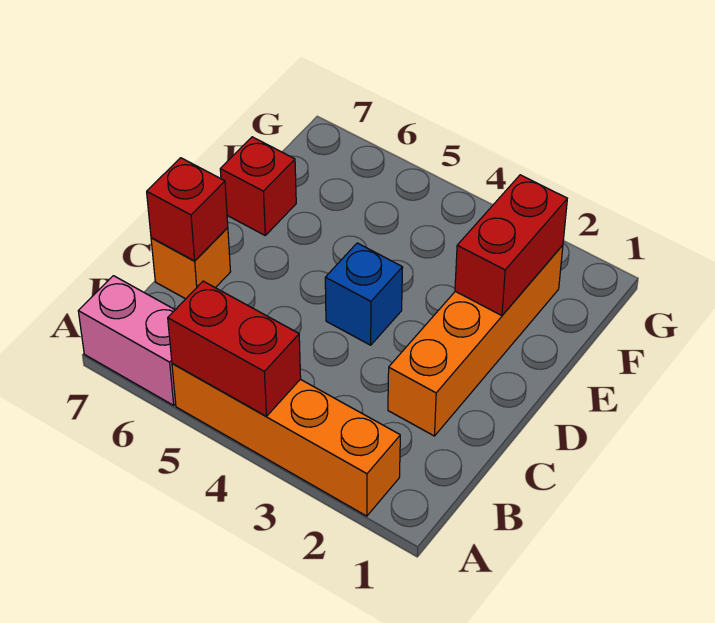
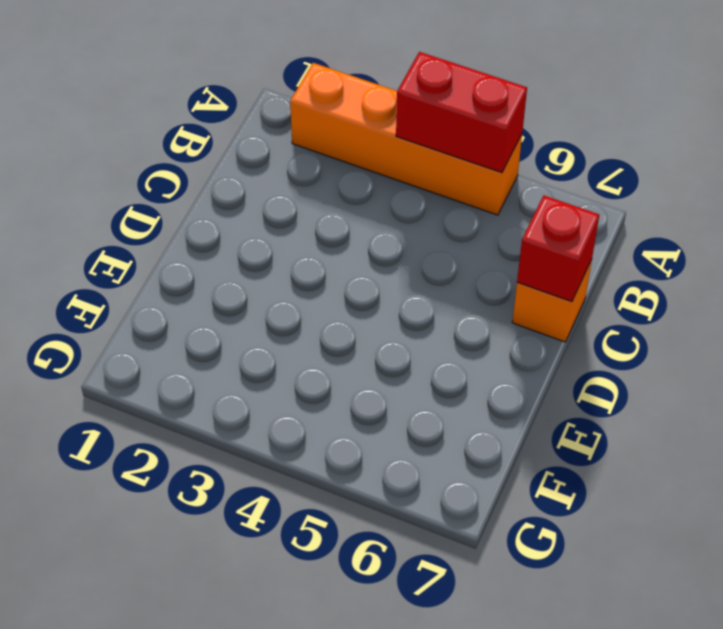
none -> pink 1x2 brick [78,276,176,405]
none -> orange 1x4 brick [388,245,563,436]

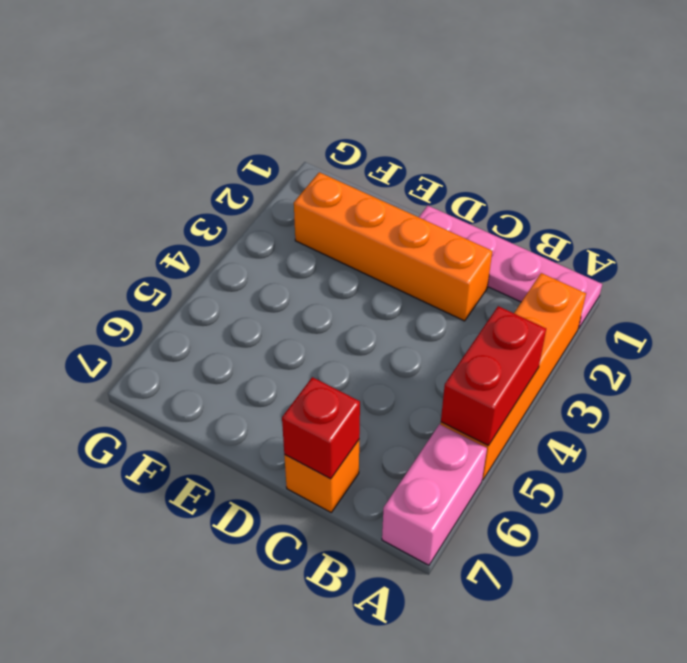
pink 1x4 plate [419,206,602,329] -> none
none -> blue 1x1 brick [325,243,403,345]
none -> red 1x1 brick [220,137,296,235]

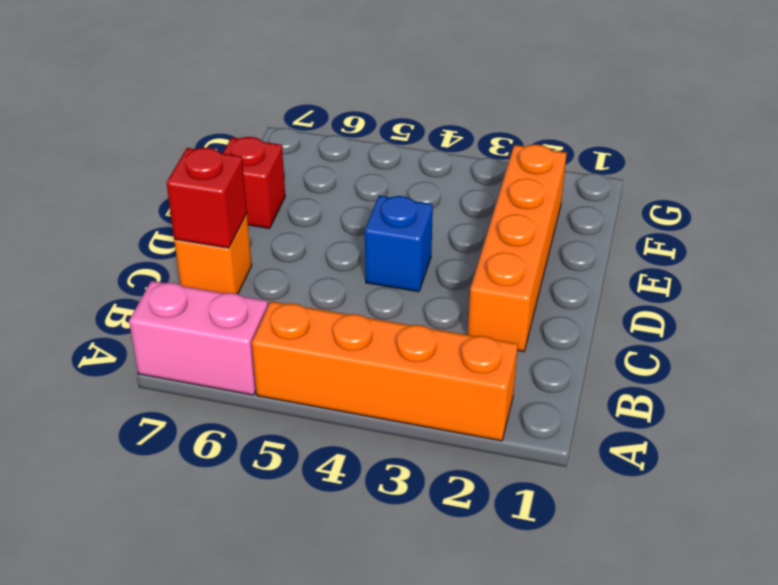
none -> red 1x2 brick [168,281,301,416]
none -> red 1x2 brick [455,175,567,316]

